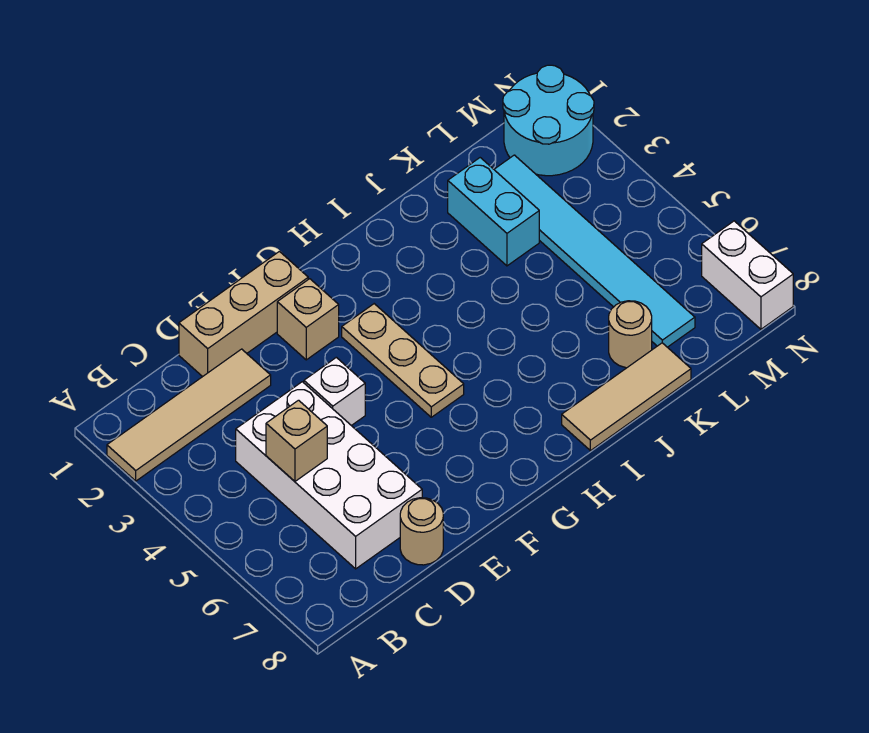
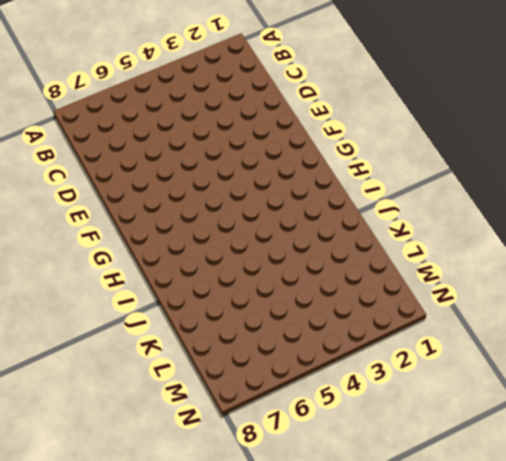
none -> tan 1x4 tile [107,349,271,481]
none -> white 2x4 brick [236,382,422,569]
none -> tan 1x3 brick [179,251,308,377]

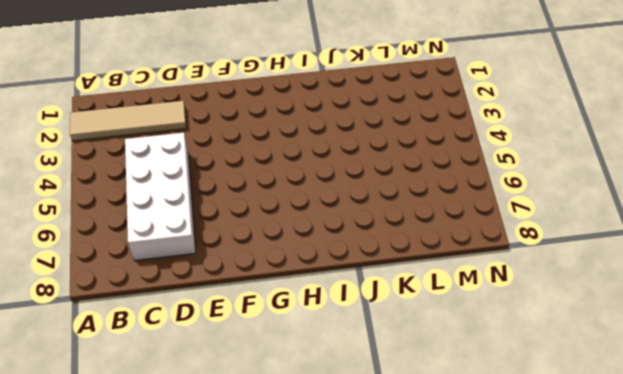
none -> tan 1x3 brick [179,251,308,377]
none -> tan 1x1 round brick [400,498,443,565]
none -> white 1x1 brick [304,357,365,426]

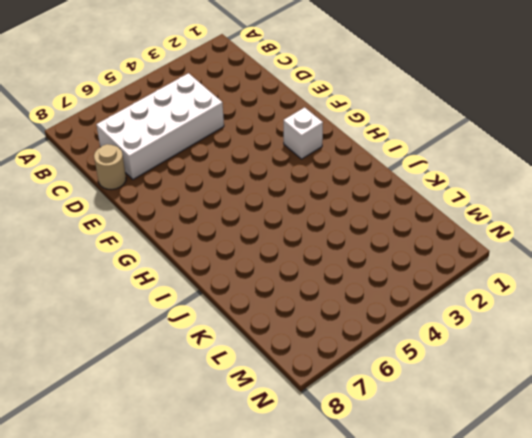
white 1x1 brick [284,107,323,159] -> white 1x1 brick moved to [304,357,365,426]
none -> tan 1x4 tile [107,349,271,481]
none -> tan 1x3 brick [179,251,308,377]
none -> tan 1x1 brick [277,279,339,360]

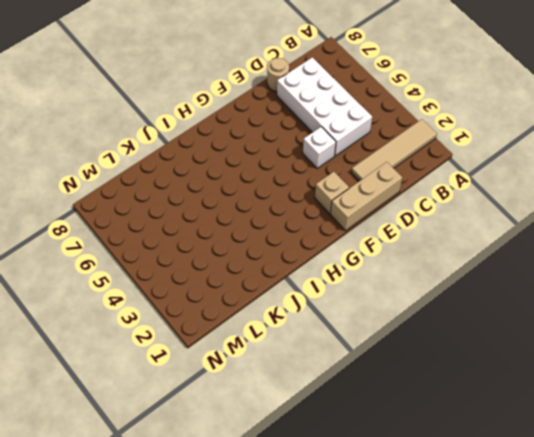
none -> tan 1x3 plate [342,304,464,417]
none -> tan 1x3 tile [562,343,691,451]
none -> cyan 1x2 brick [448,158,539,266]

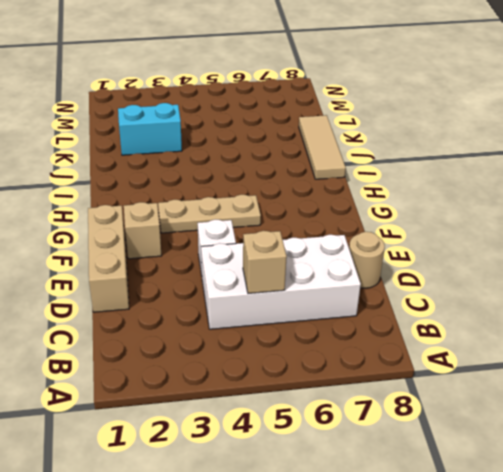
none -> tan 1x4 tile [107,349,271,481]
none -> tan 1x1 round brick [609,301,652,368]
none -> cyan 1x6 tile [494,155,695,347]

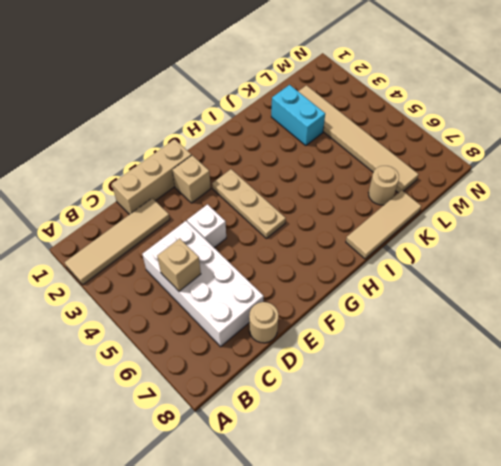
tan 1x6 tile [298,85,418,193] -> cyan 1x6 tile [494,155,695,347]
none -> cyan 2x2 round brick [503,65,594,176]
none -> white 1x2 brick [702,221,793,329]

